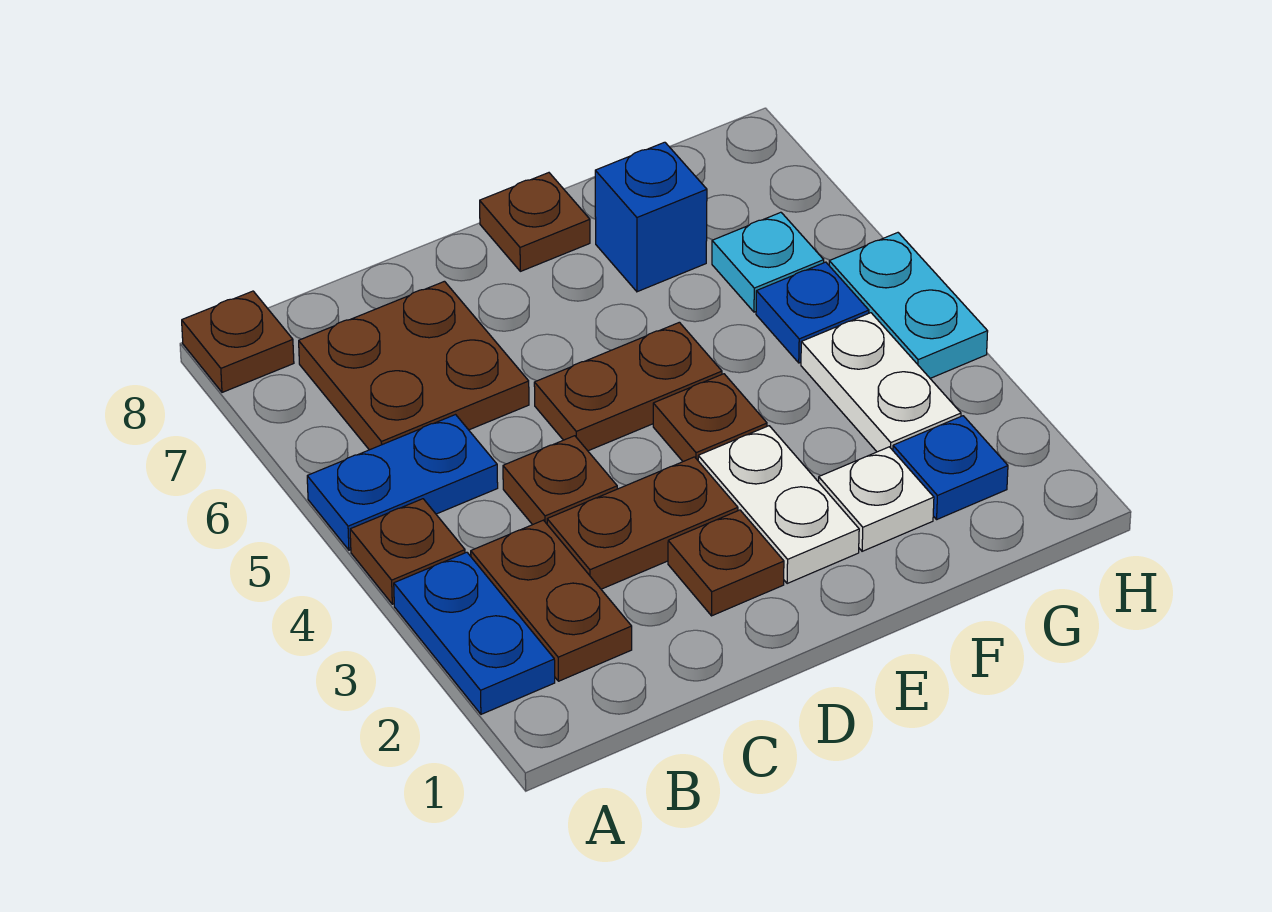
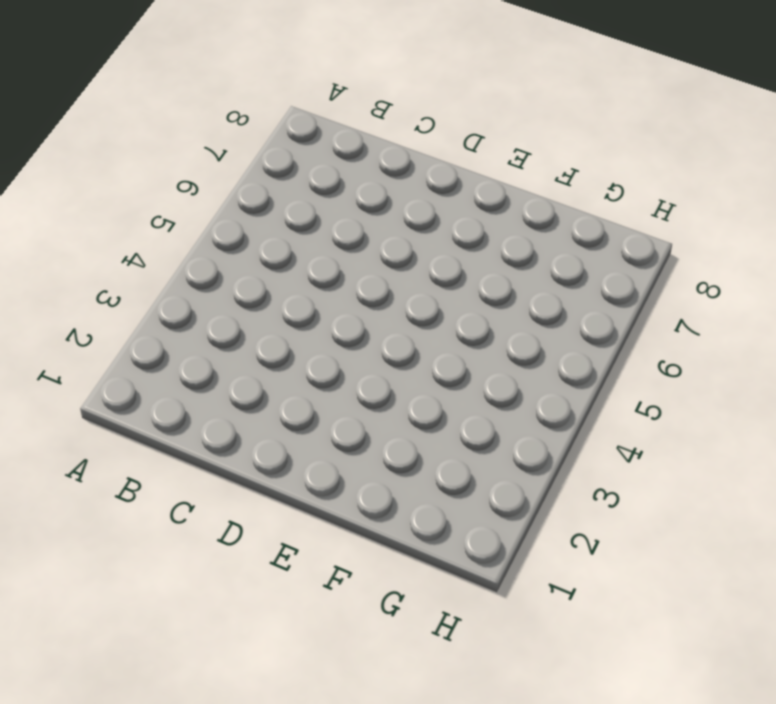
none -> blue 1x2 plate [394,552,555,714]
none -> brown 1x1 plate [350,499,465,604]
none -> blue 1x2 plate [307,415,498,550]

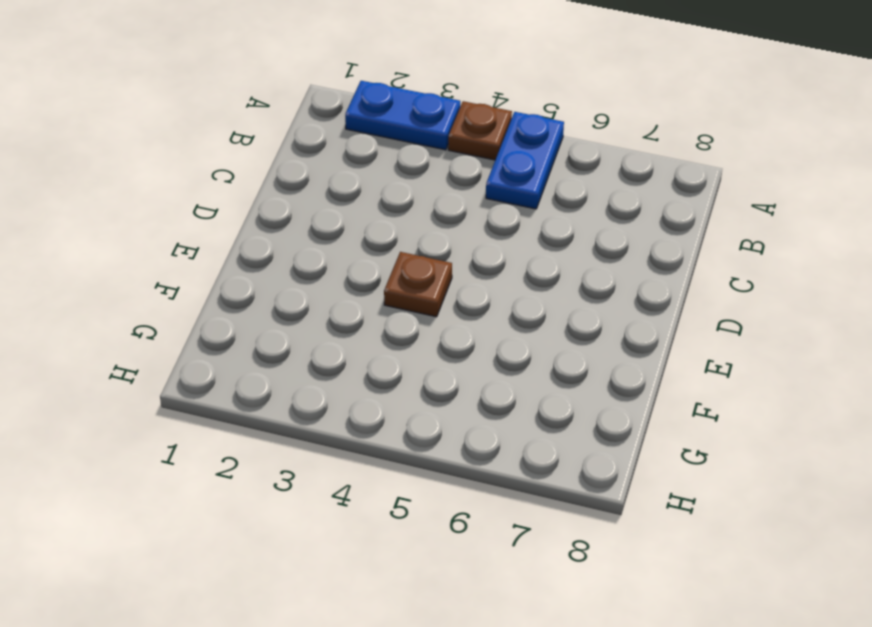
none -> brown 1x1 plate [182,291,294,392]
none -> brown 1x2 plate [471,520,632,681]
none -> brown 2x2 plate [299,281,529,450]

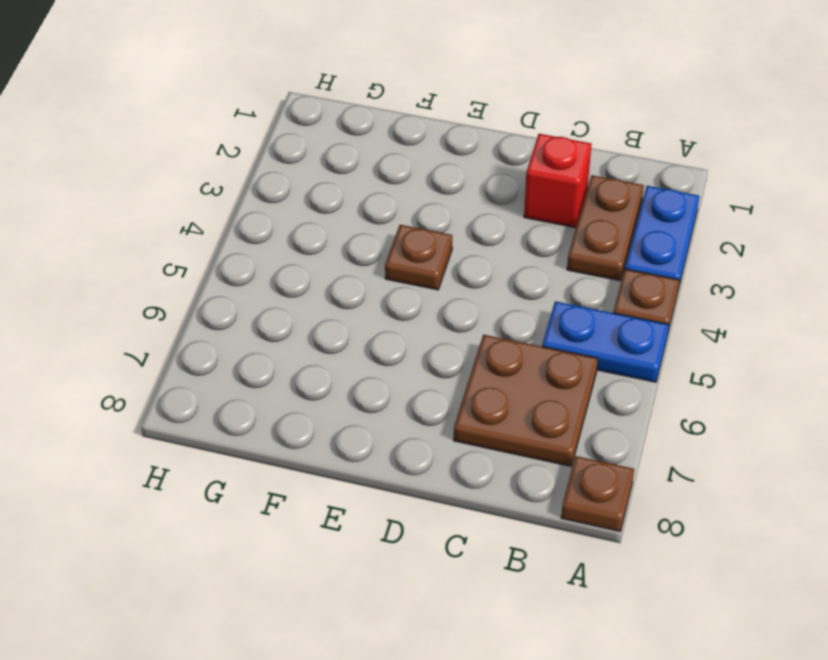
red 1x1 brick [524,134,592,228] -> none
none -> brown 1x2 plate [547,457,738,589]
none -> brown 1x1 plate [503,436,617,525]
none -> brown 1x1 plate [668,510,784,616]

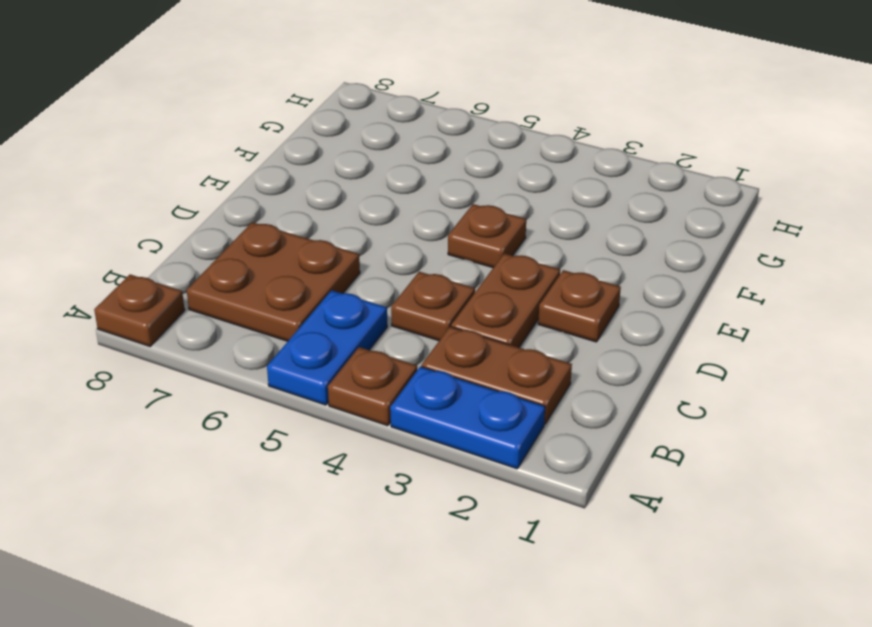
none -> brown 1x2 plate [534,322,722,451]
none -> white 1x2 plate [698,426,859,584]
none -> brown 1x1 plate [480,173,590,271]

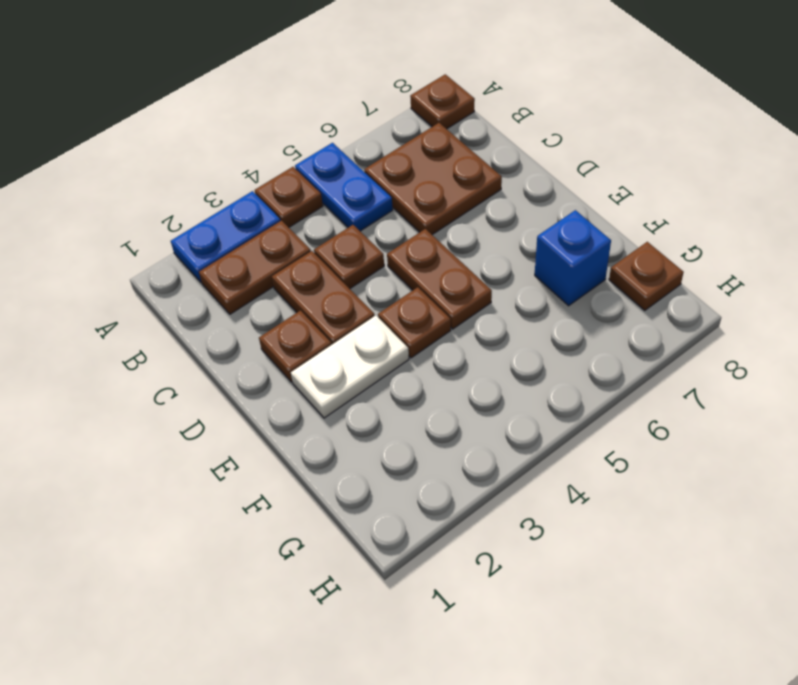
brown 1x1 plate [609,242,684,311] -> brown 1x1 plate moved to [480,173,590,271]
none -> white 1x1 plate [819,447,934,551]
none -> blue 1x1 plate [893,416,1008,519]
none -> white 1x2 plate [801,313,961,452]

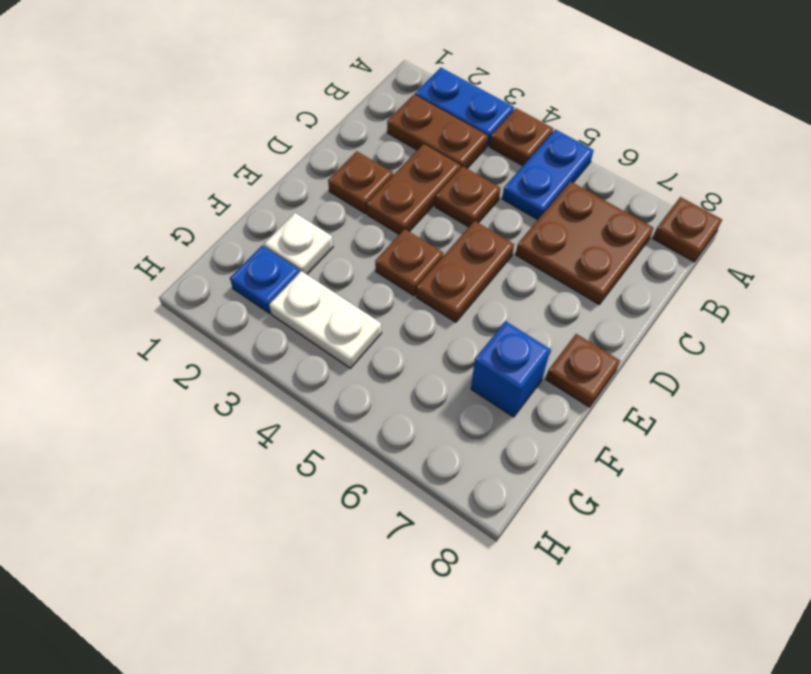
none -> white 1x2 plate [698,426,859,584]
none -> blue 1x1 plate [756,262,869,363]
none -> cyan 1x1 plate [712,212,824,312]

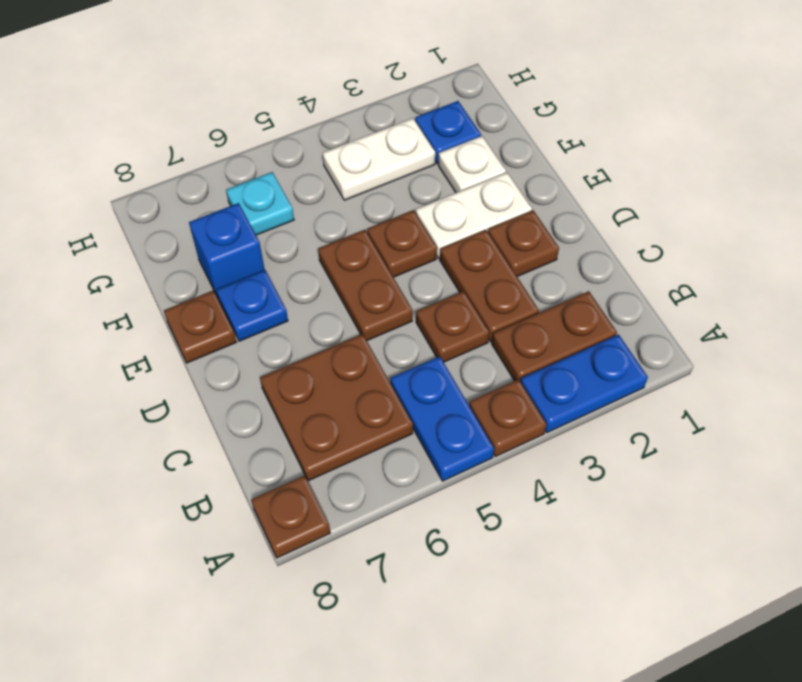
blue 1x1 plate [216,270,288,341] -> blue 1x1 plate moved to [756,262,869,363]
none -> cyan 1x2 plate [829,233,988,378]

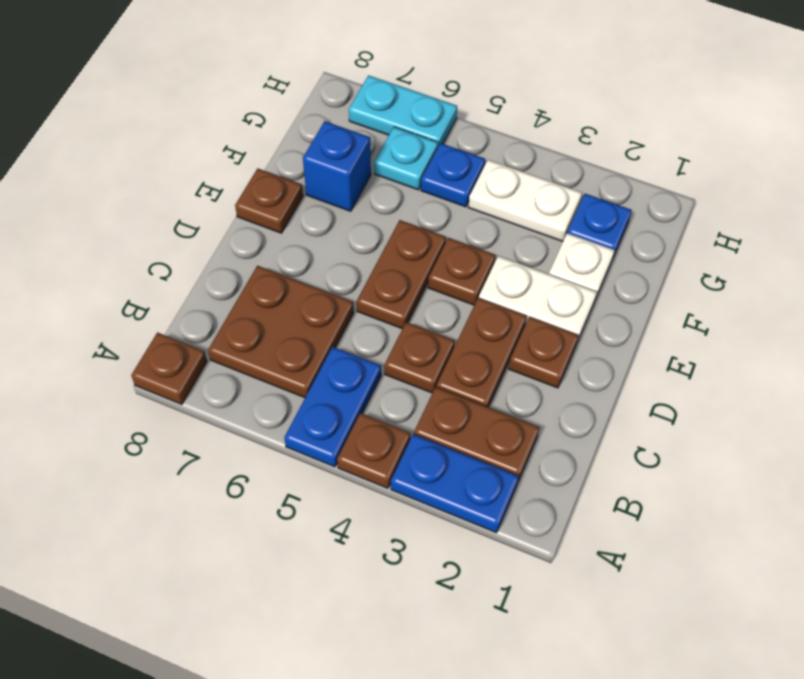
cyan 1x2 plate [349,75,457,147] -> cyan 1x2 plate moved to [829,233,988,378]

